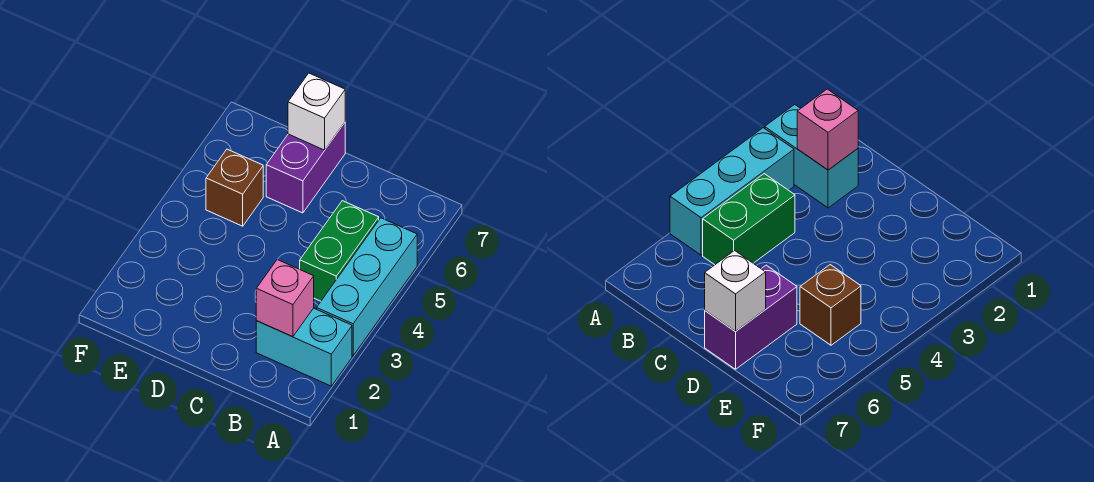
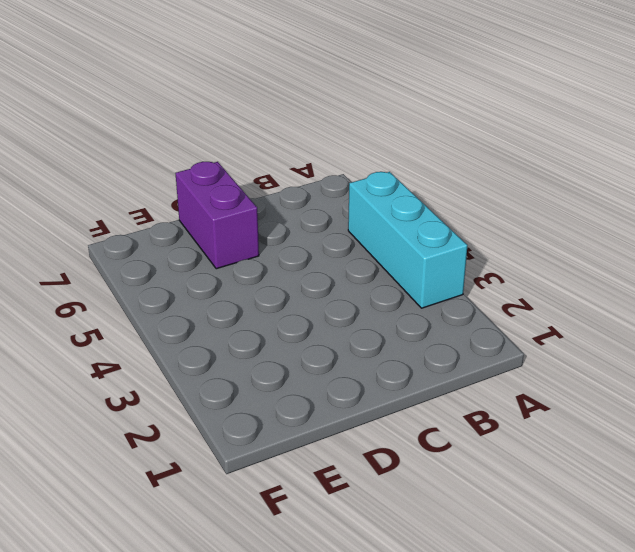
none -> cyan 1x2 brick [256,308,352,386]
none -> green 1x2 brick [300,201,379,301]

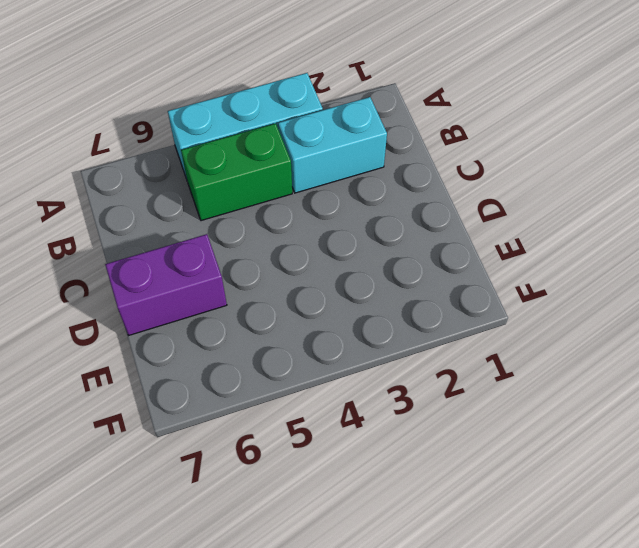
cyan 1x2 brick [278,97,387,193] -> cyan 1x2 brick turned to [256,308,352,386]
none -> brown 1x1 brick [206,149,263,226]
none -> pink 1x1 brick [256,260,314,337]

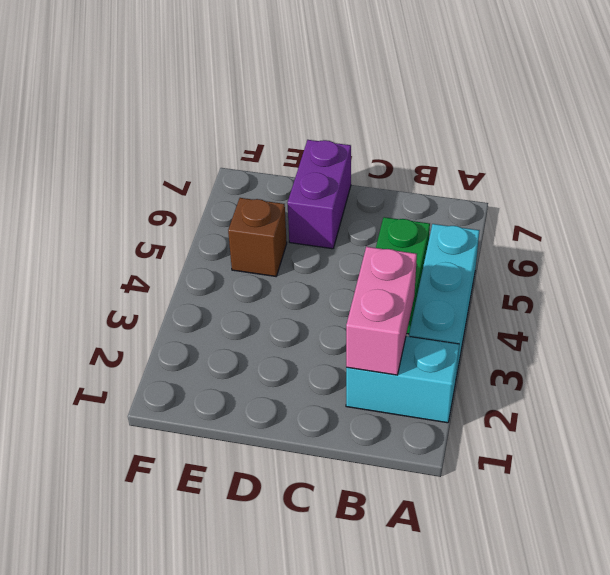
pink 1x2 brick [346,247,417,375] -> pink 1x1 brick [256,260,314,337]
none -> white 1x1 brick [288,73,345,150]

